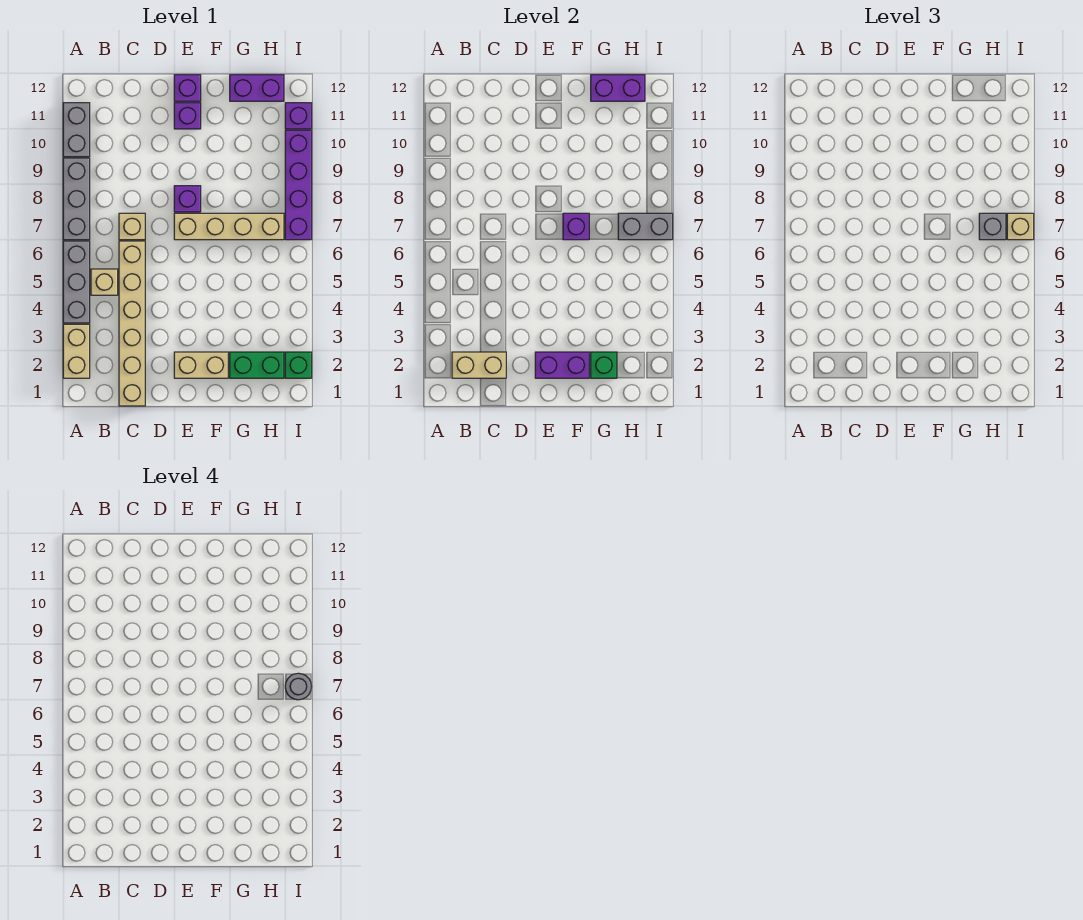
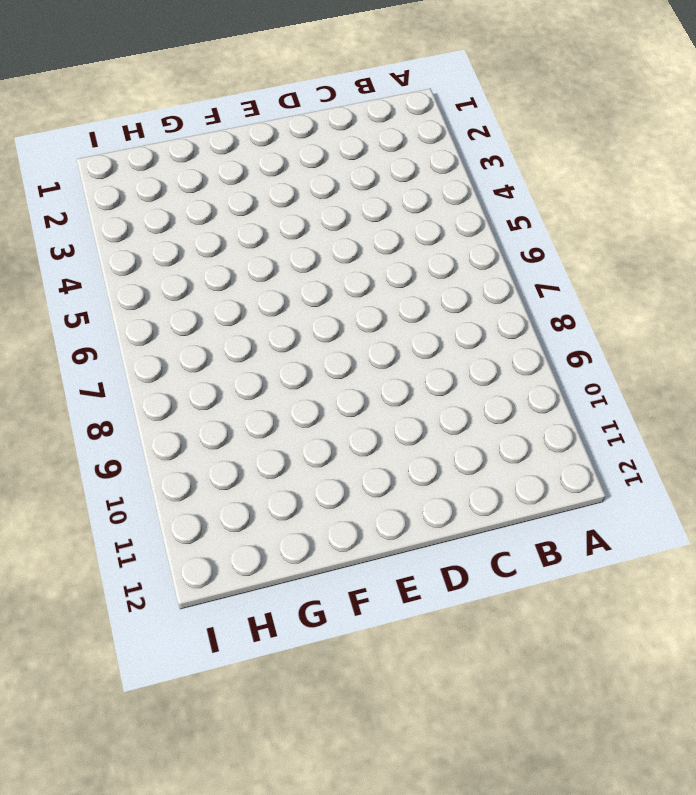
none -> tan 1x2 brick [63,324,90,378]
none -> grey 1x3 brick [63,241,90,323]
none -> grey 1x3 brick [63,158,90,240]

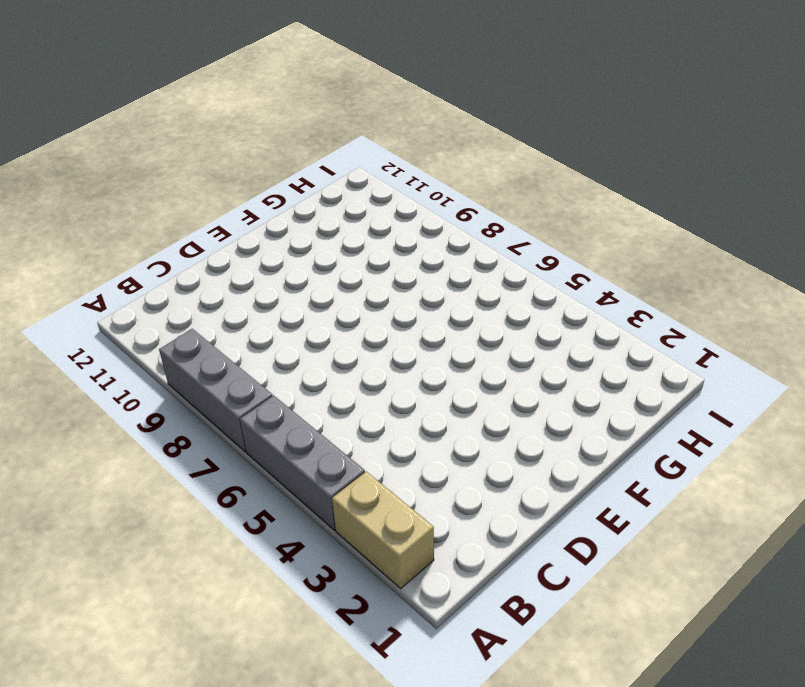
none -> grey 1x2 brick [63,103,90,157]
none -> tan 1x1 brick [91,269,118,295]
none -> tan 1x6 brick [119,241,145,406]

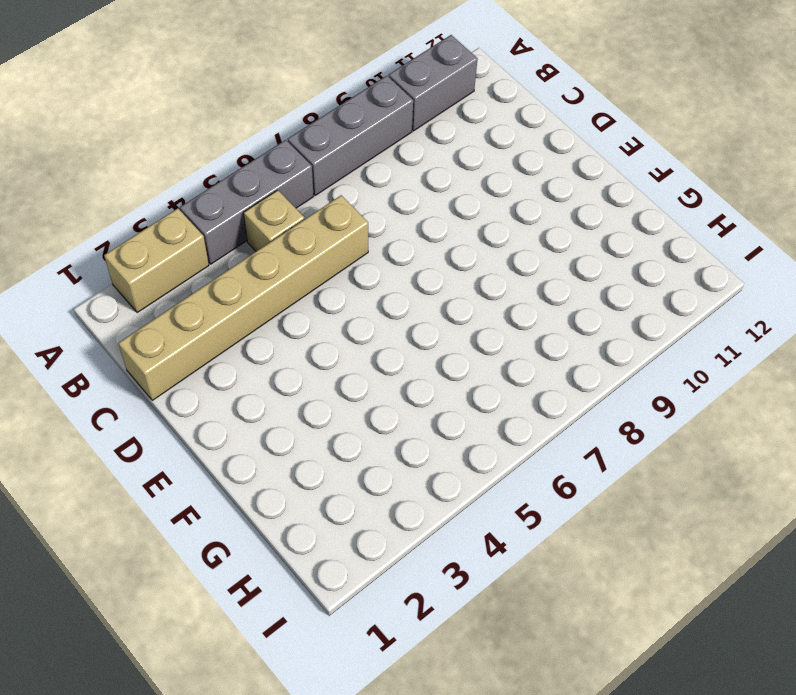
none -> tan 1x1 brick [119,213,145,240]
none -> tan 1x2 brick [174,352,228,378]
none -> tan 1x4 brick [174,213,284,240]

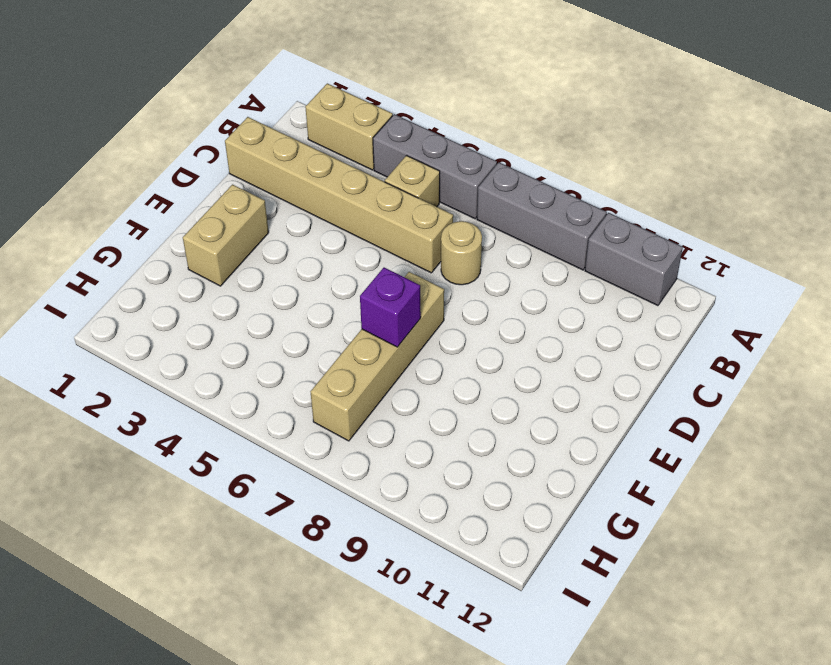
tan 1x1 round brick [441,221,482,285] -> tan 1x1 brick [119,213,145,240]
none -> purple 1x1 brick [174,186,201,212]
none -> purple 1x1 brick [174,103,201,129]
none -> purple 1x1 brick [174,75,201,101]

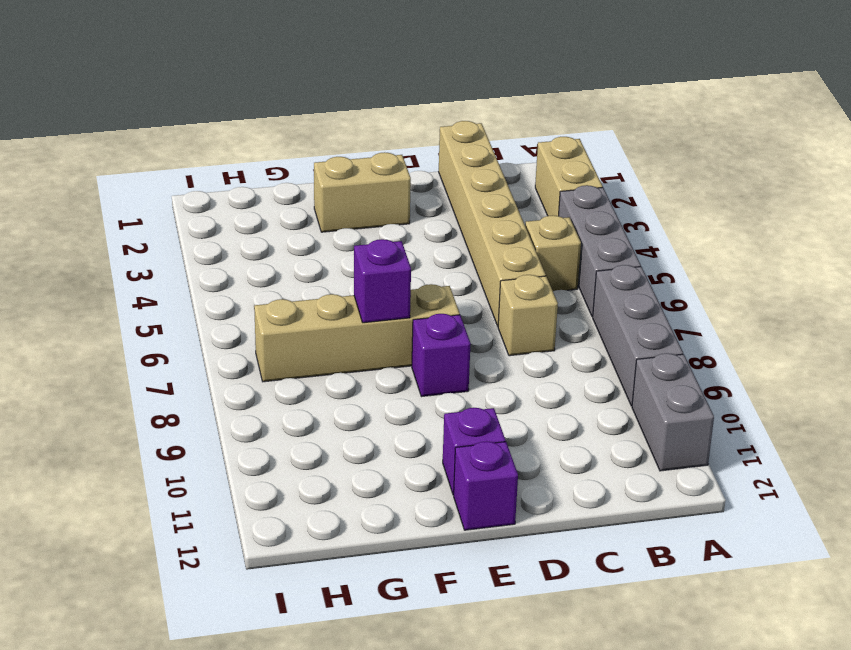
none -> green 1x2 brick [230,352,284,378]
none -> purple 1x2 brick [230,75,284,101]
none -> green 1x1 brick [285,352,312,378]

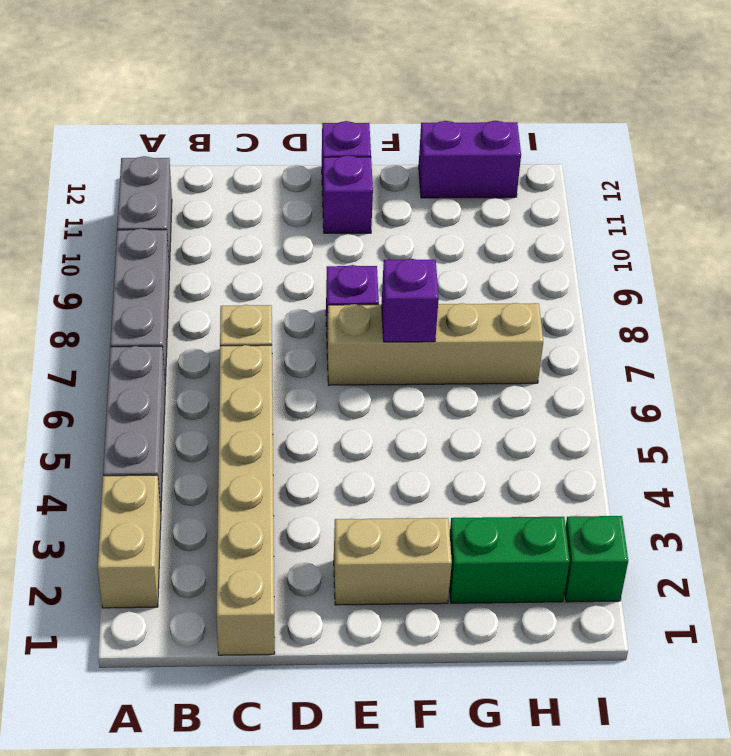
none -> tan 1x1 brick [91,269,118,295]
none -> purple 1x4 brick [285,130,312,240]
none -> purple 1x1 brick [285,103,312,129]

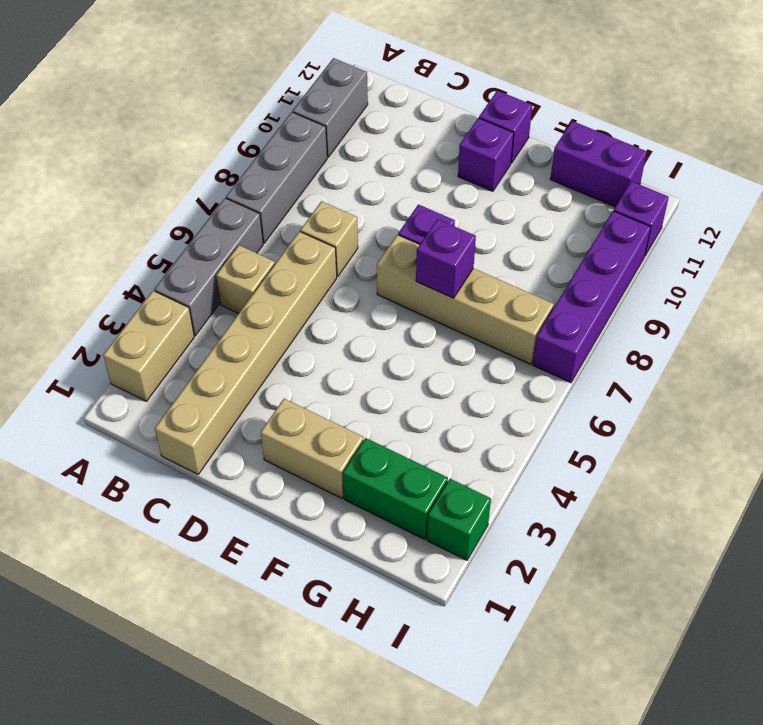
none -> tan 1x2 brick [452,352,506,378]
none -> purple 1x2 brick [535,352,589,378]
none -> green 1x1 brick [591,352,617,378]

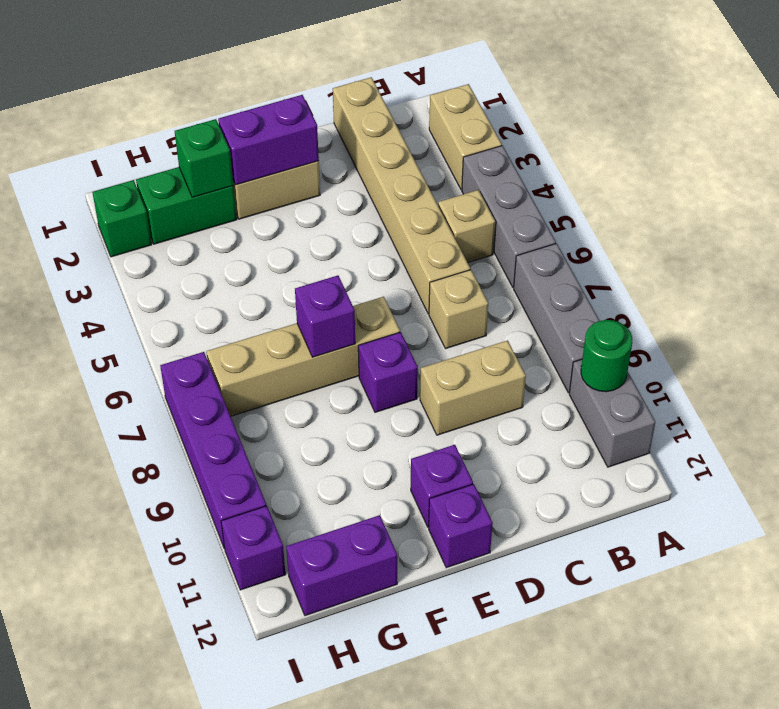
green 1x1 round brick [581,320,632,392] -> none
tan 1x2 brick [420,341,526,435] -> tan 1x2 brick moved to [452,352,506,378]
none -> purple 1x2 brick [591,75,645,101]
none -> grey 1x2 brick [618,213,673,240]
none -> grey 1x1 brick [979,213,1006,240]

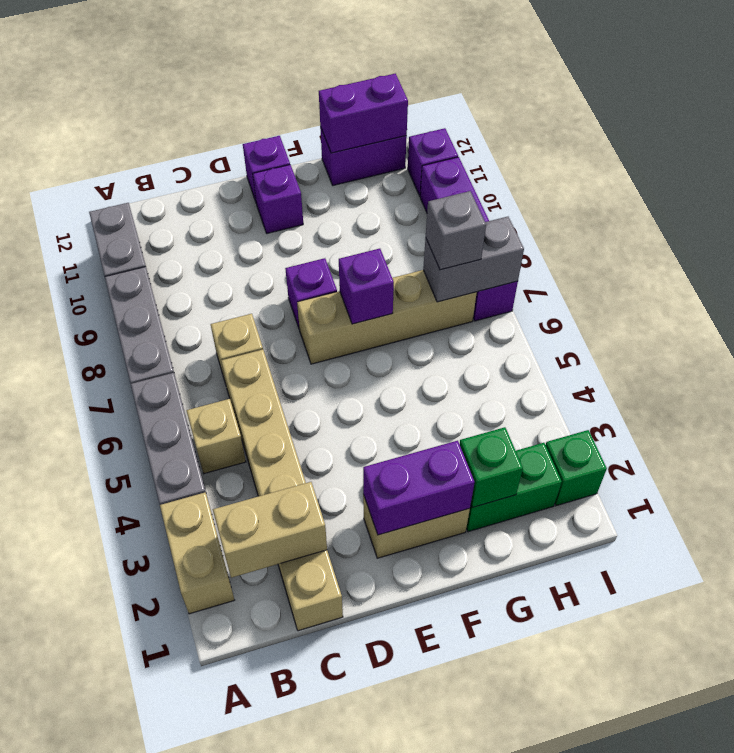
none -> tan 1x1 brick [1007,213,1034,240]
none -> grey 1x1 round brick [285,673,312,700]

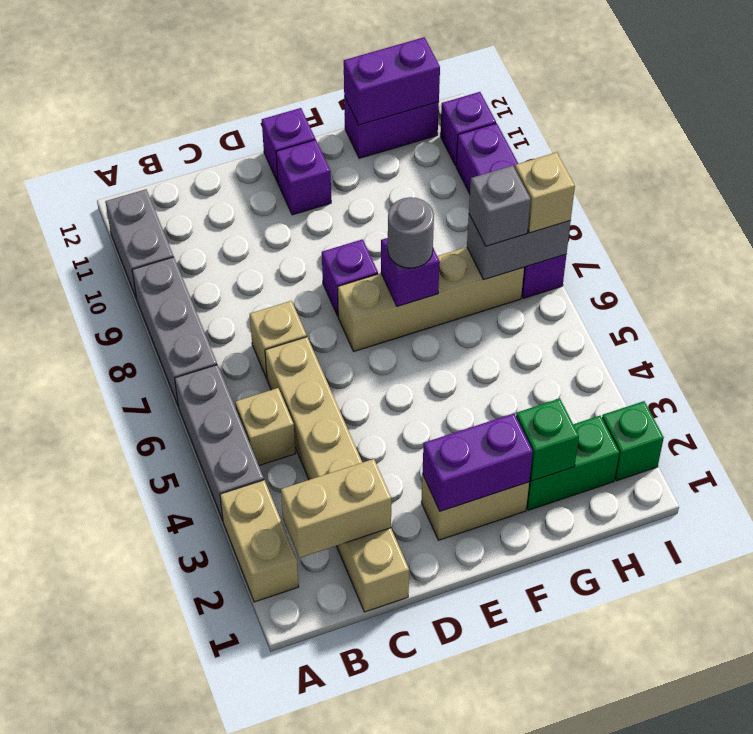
grey 1x1 round brick [388,197,434,268] -> grey 1x1 round brick moved to [285,673,312,700]

